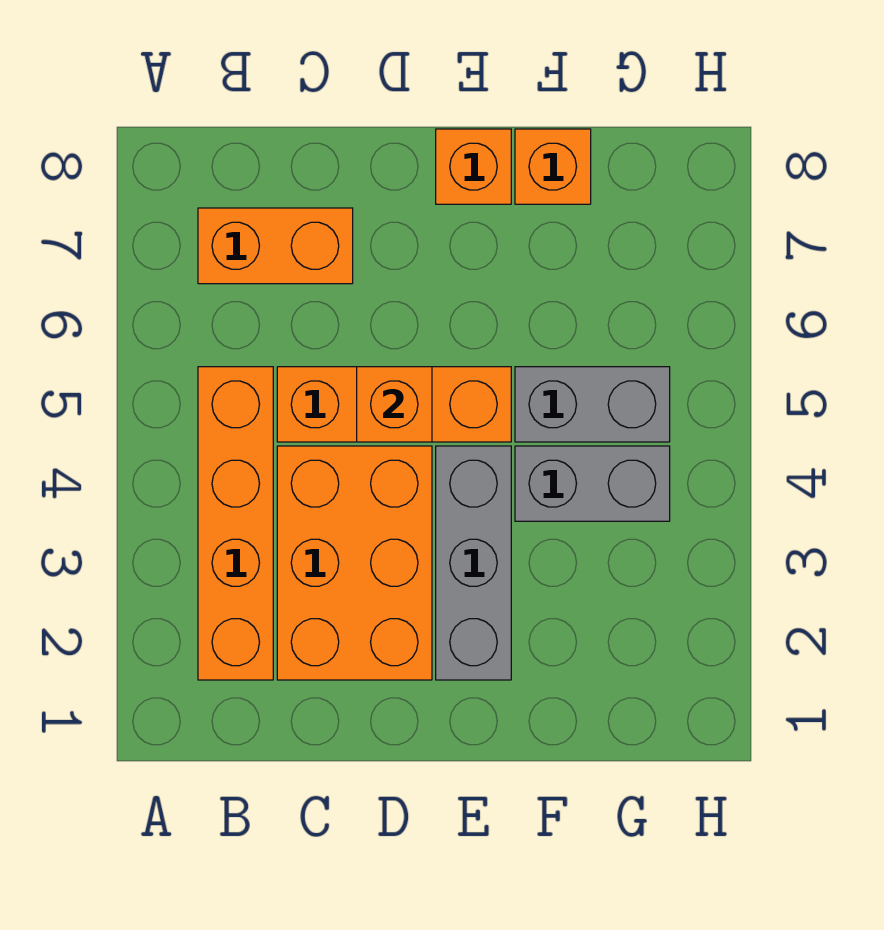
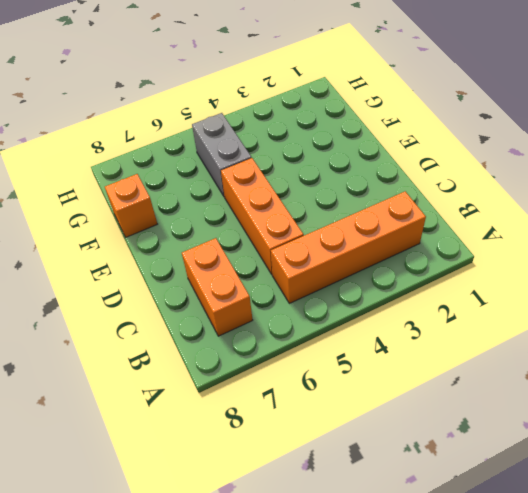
none -> orange 2x3 brick [277,446,432,680]
none -> grey 1x3 brick [436,446,511,680]

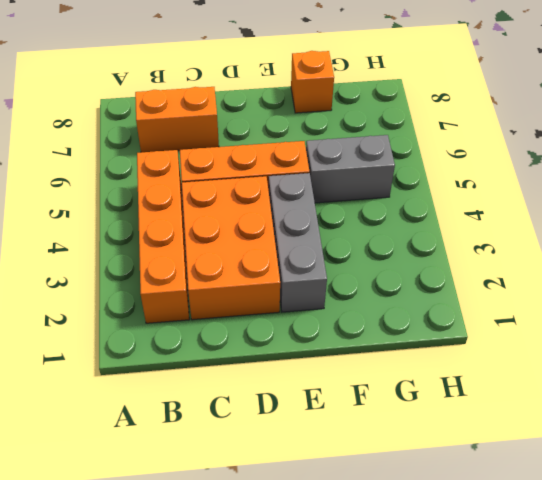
none -> orange 1x1 brick [436,129,511,204]
none -> grey 1x2 brick [515,446,670,521]

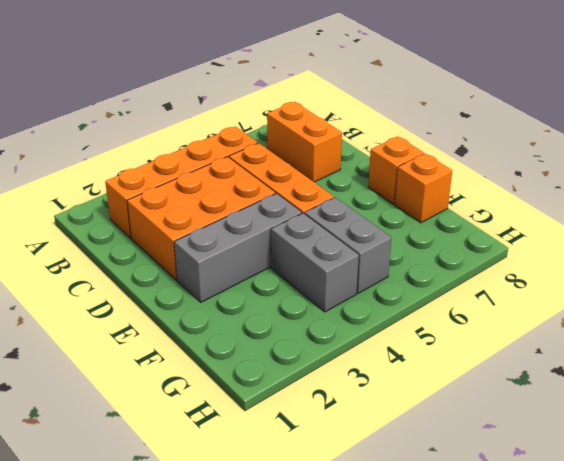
none -> orange 1x1 brick [357,367,432,442]

